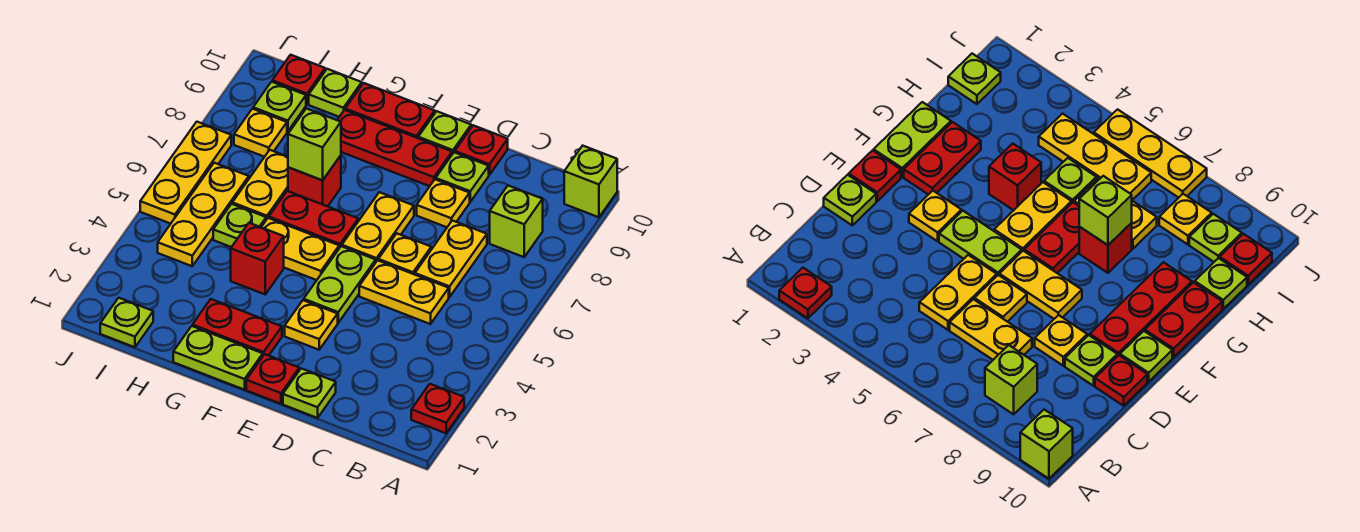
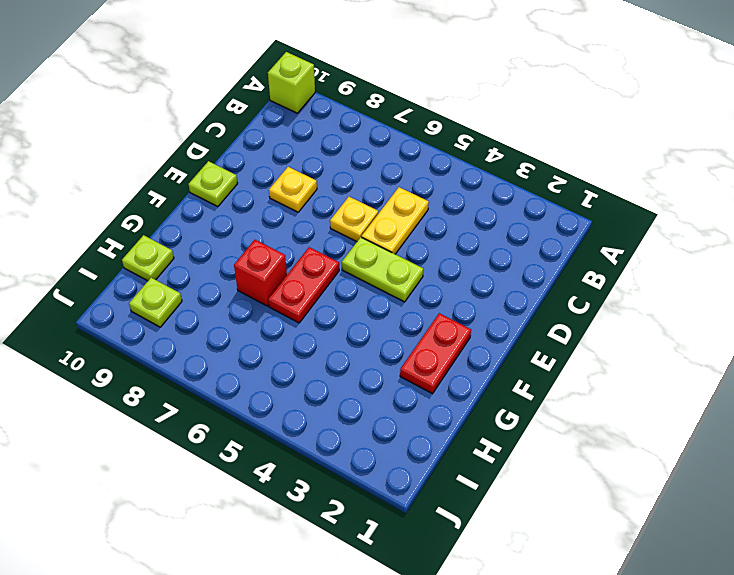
none -> red 1x1 plate [411,384,464,433]
none -> lime 1x1 brick [490,186,543,257]
none -> yellow 1x2 plate [415,220,487,297]
none -> lime 1x1 plate [283,368,336,418]

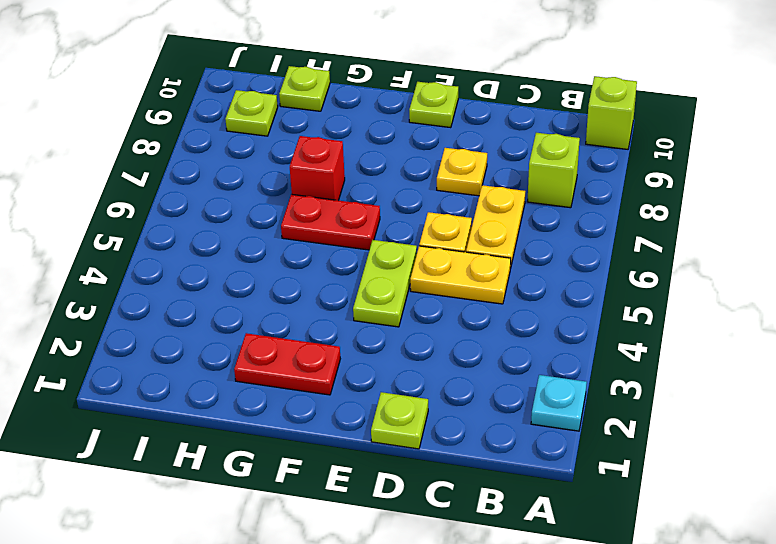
cyan 1x1 plate [531,375,587,431] -> red 1x1 plate [411,384,464,433]
none -> lime 1x1 plate [436,152,489,202]
none -> red 1x1 plate [455,125,508,175]
none -> red 1x1 plate [246,354,299,404]
none -> yellow 1x1 plate [285,300,338,350]

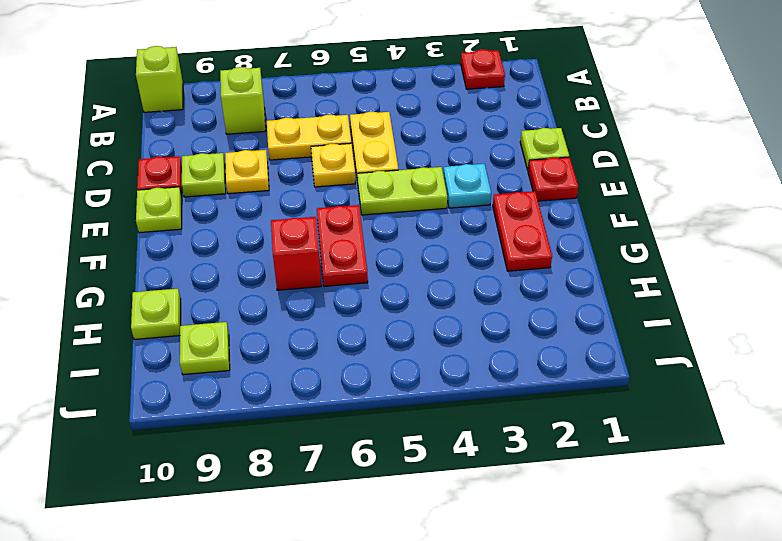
cyan 1x1 plate [443,164,491,208] -> yellow 1x1 plate [285,300,338,350]
none -> yellow 1x2 plate [342,192,414,262]
none -> red 1x3 plate [337,110,452,186]
none -> lime 1x2 plate [173,326,263,390]
none -> yellow 1x2 plate [261,218,339,280]

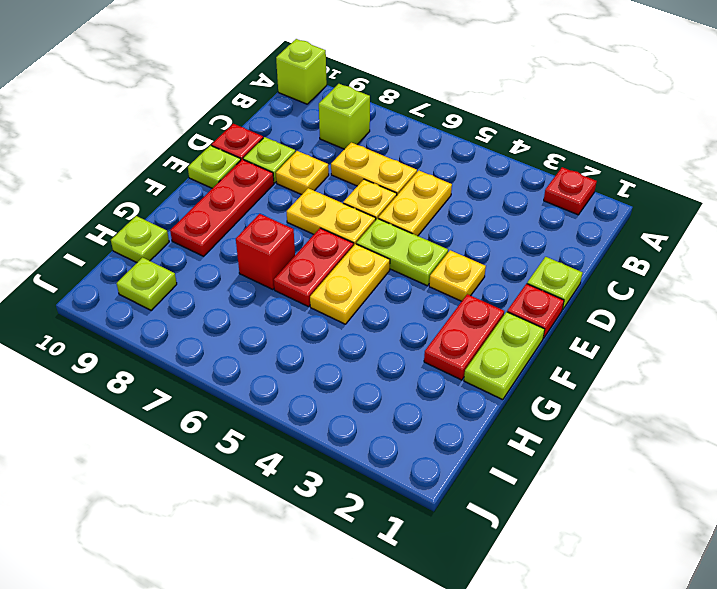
none -> red 1x2 plate [345,83,435,138]
none -> red 1x1 brick [231,223,284,294]
none -> lime 1x1 plate [213,204,266,247]
none -> yellow 1x2 plate [232,150,288,220]

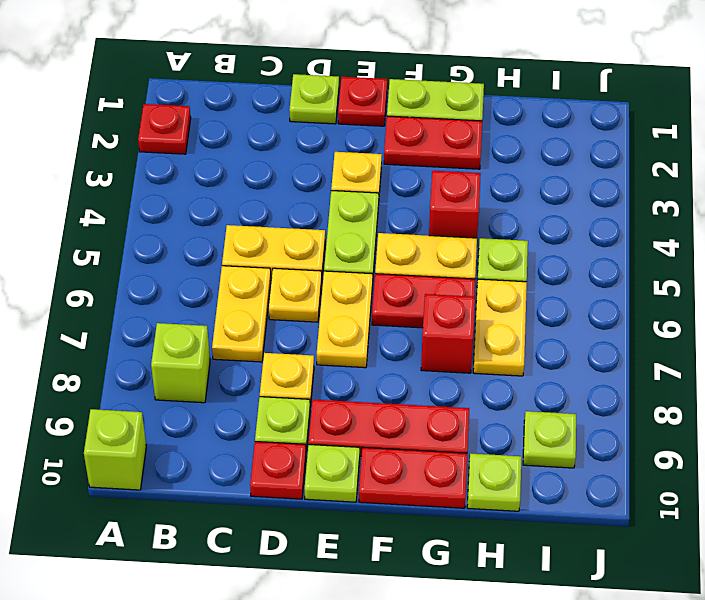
none -> lime 1x1 plate [100,298,153,347]
none -> yellow 1x3 plate [158,163,249,266]
none -> yellow 1x1 plate [234,109,287,157]
none -> red 1x1 plate [272,55,325,104]

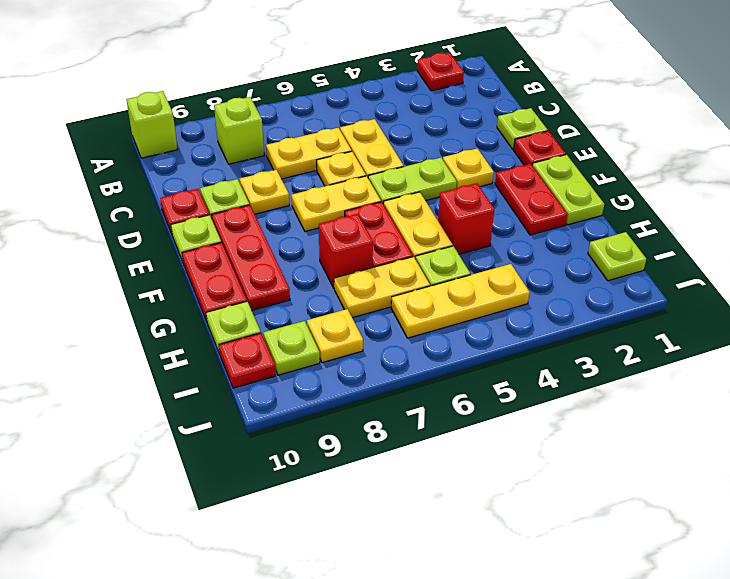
none -> yellow 1x3 plate [140,122,231,224]
none -> lime 1x1 brick [288,109,341,180]

